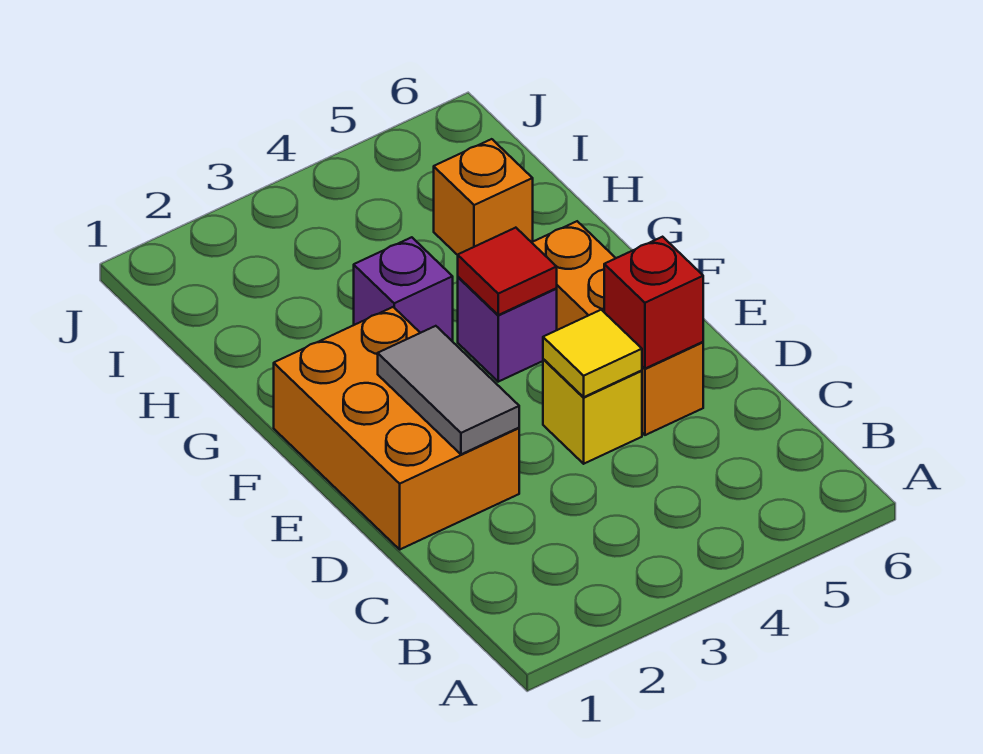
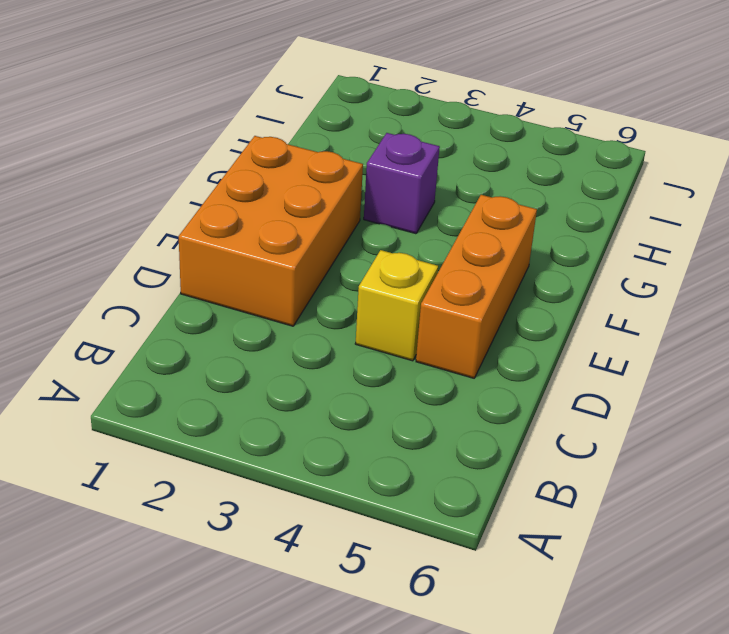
none -> purple 1x1 brick [458,277,557,382]
none -> orange 1x1 brick [434,139,533,255]

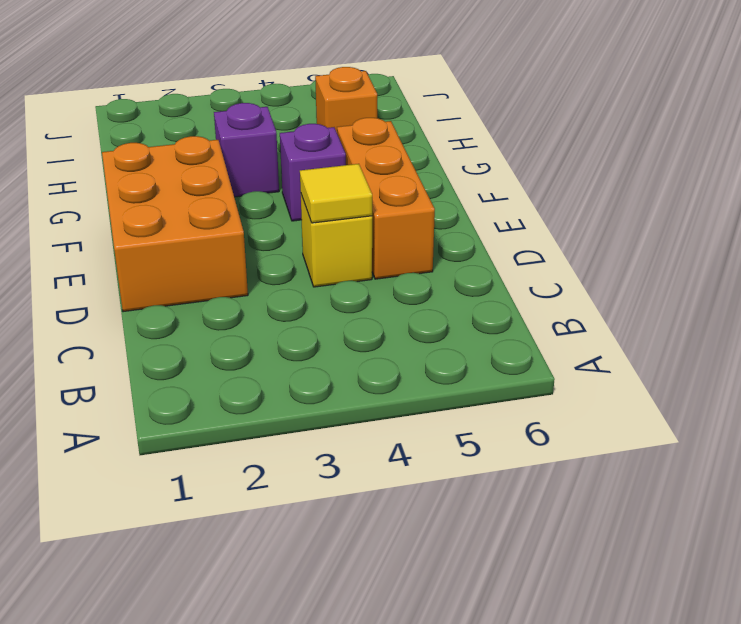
none -> grey 1x2 tile [378,326,519,454]
none -> red 1x1 brick [604,237,703,369]

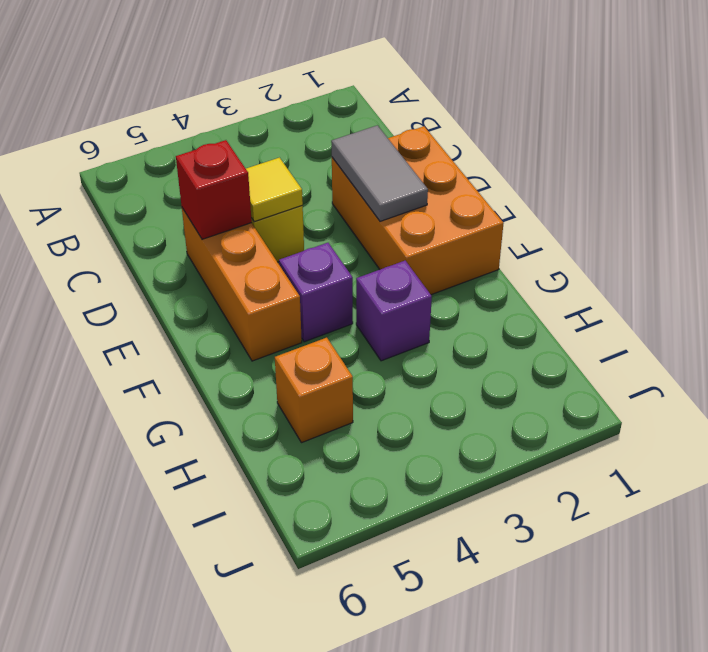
none -> red 1x1 tile [458,228,557,315]

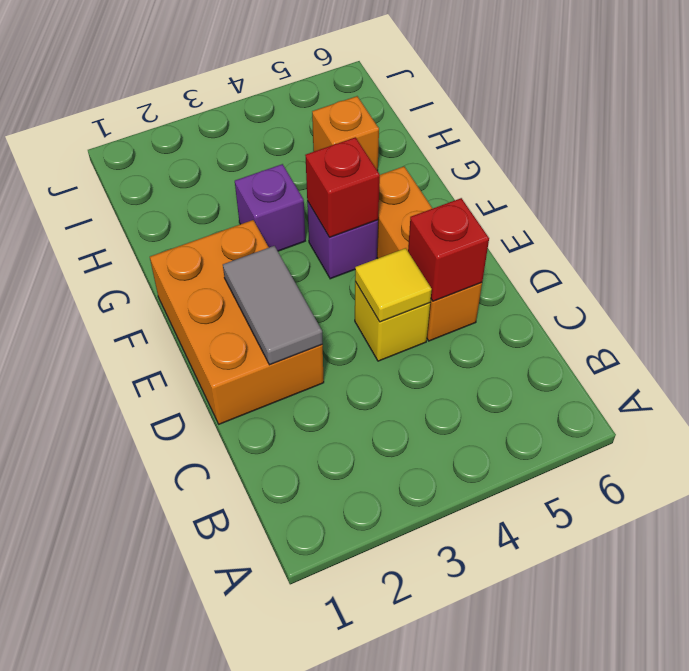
red 1x1 brick [305,137,380,237] -> red 1x1 tile [458,228,557,315]

